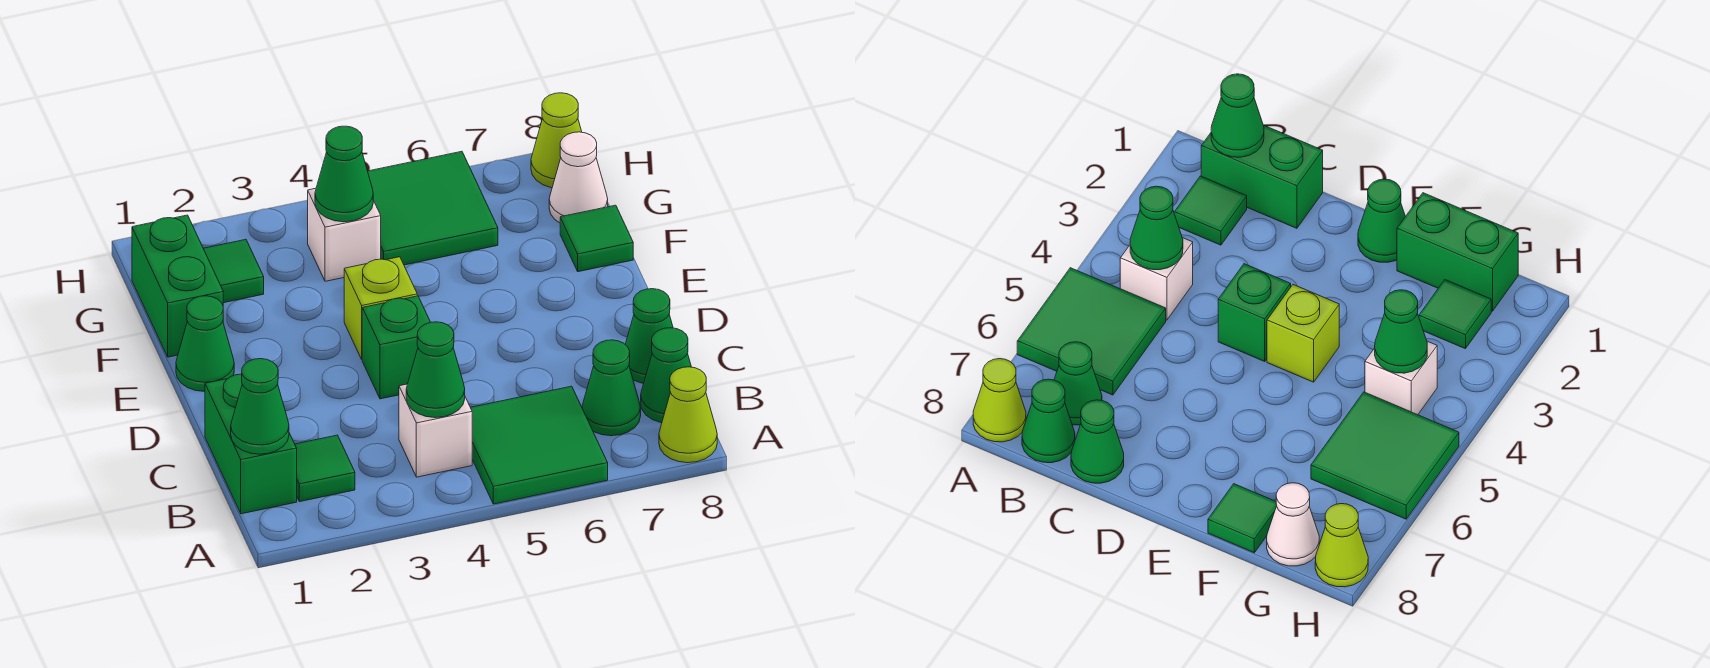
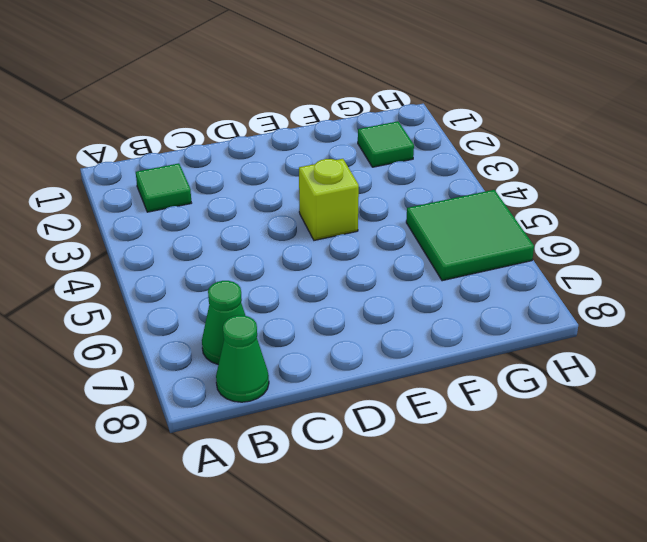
none -> green 2x2 tile [471,386,608,504]
none -> lime 1x1 cone [659,367,717,463]
none -> green 1x2 brick [205,374,297,514]

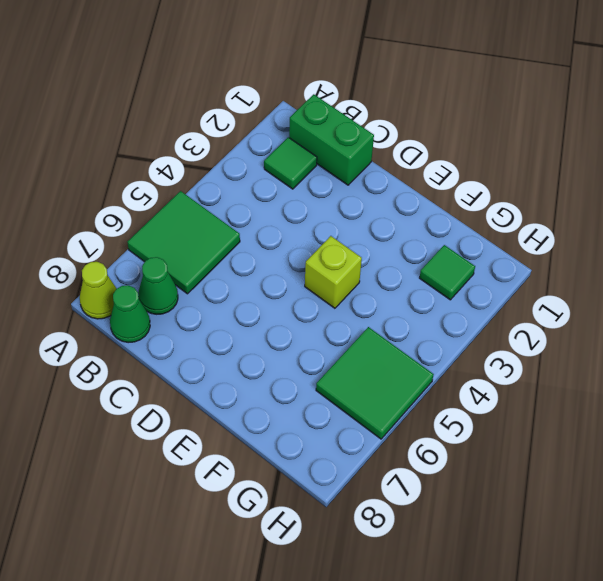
none -> white 1x1 brick [399,384,472,477]
none -> green 1x1 cone [625,289,673,383]
none -> green 1x1 brick [362,296,430,399]

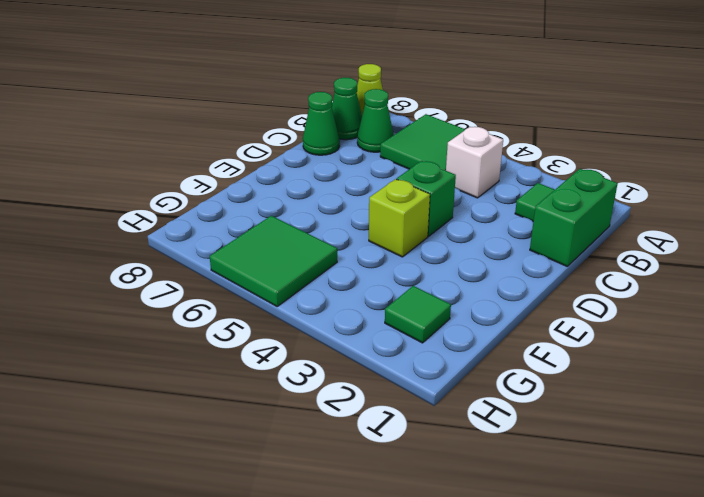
none -> green 1x1 cone [176,296,234,392]
none -> green 1x2 brick [132,215,223,357]
none -> green 1x1 tile [560,205,633,272]

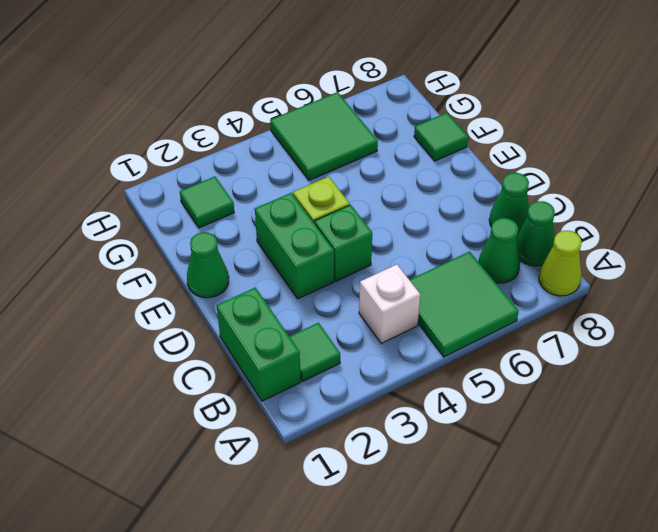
green 1x2 brick [255,193,334,299] -> green 1x2 brick moved to [132,215,223,357]
none -> white 1x1 brick [308,188,381,281]
none -> white 1x1 cone [549,132,608,223]
none -> lime 1x1 cone [531,93,582,188]

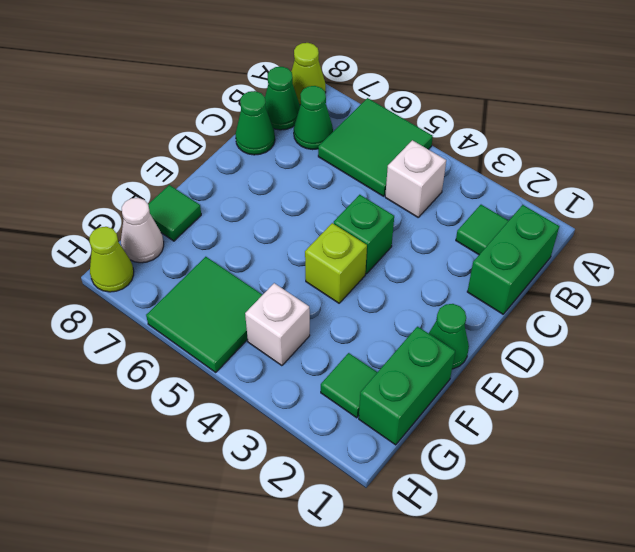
none -> green 1x1 cone [231,359,289,454]
none -> green 1x1 cone [406,322,465,418]
none -> green 1x1 cone [315,126,373,222]

